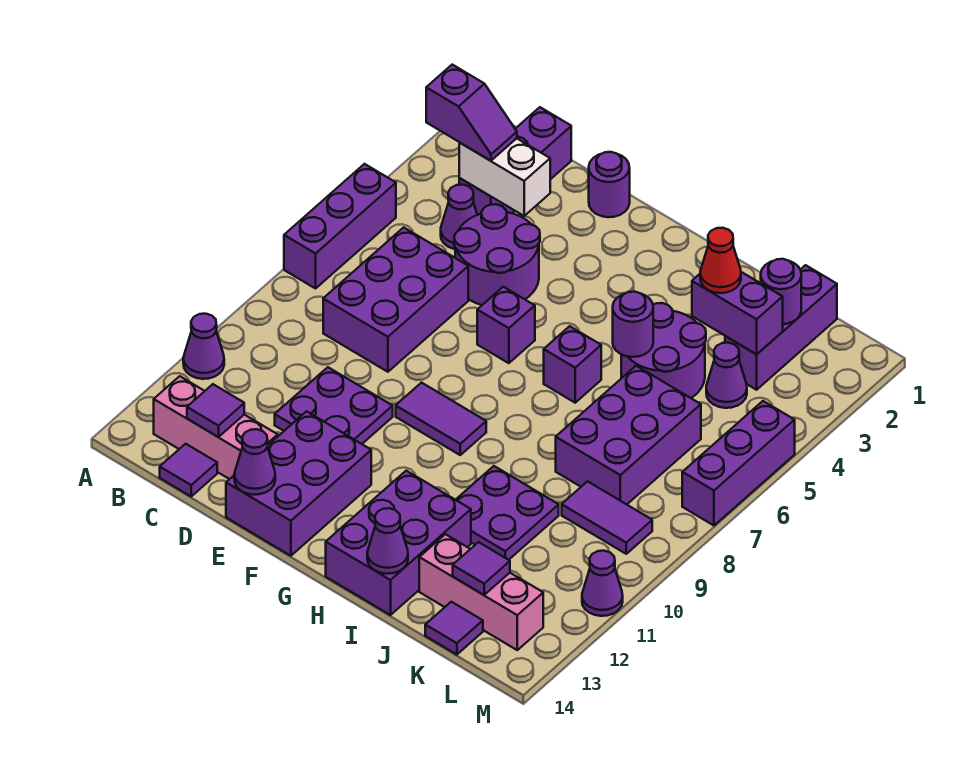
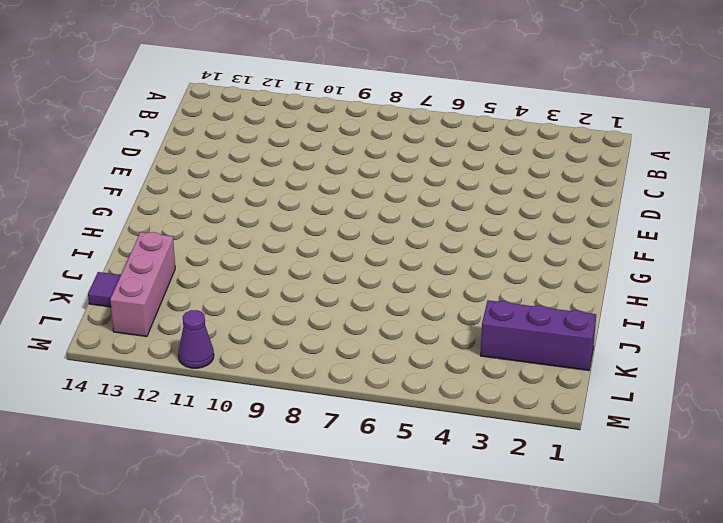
none -> purple 1x3 brick [284,164,396,288]
none -> purple 1x1 cone [183,314,224,379]
none -> pink 1x3 brick [154,376,278,479]
none -> purple 1x3 brick [459,107,571,215]

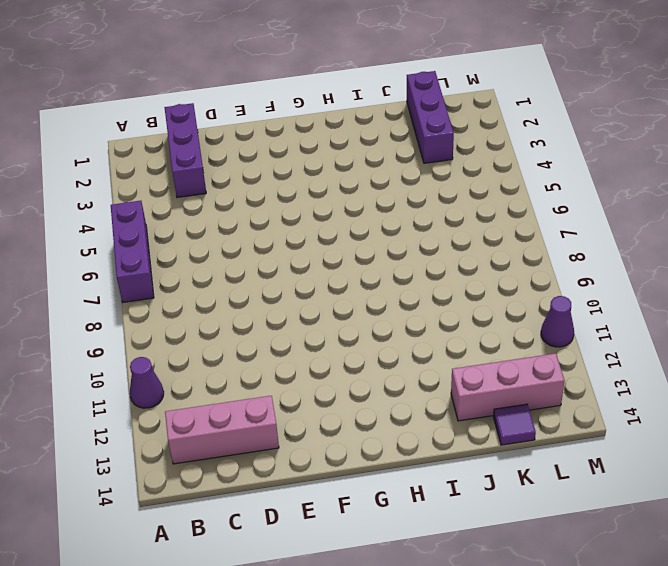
none -> purple 1x1 cone [441,185,477,249]
none -> purple 2x3 brick [323,227,468,372]
none -> purple 1x1 tile [160,444,217,496]
none -> purple 2x2 round brick [454,204,540,305]

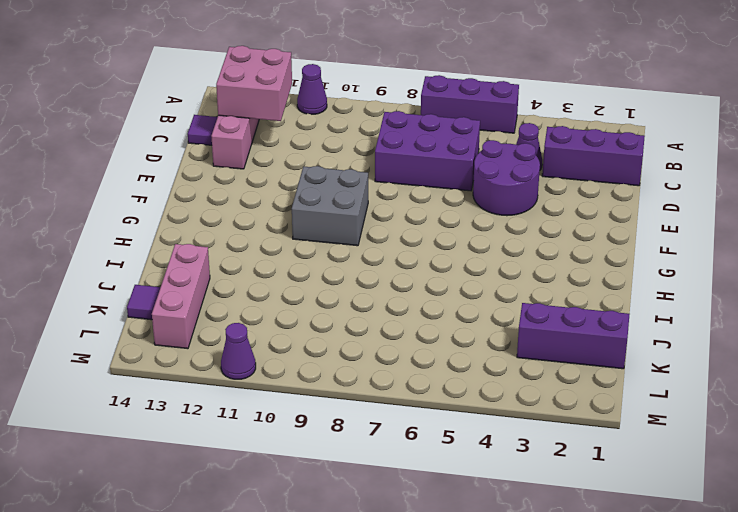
pink 2x2 brick [216,46,292,121] -> purple 1x1 tile [187,384,244,437]
grey 2x2 brick [292,166,368,246] -> purple 1x2 tile [396,383,486,455]
none -> purple 2x2 plate [275,367,393,444]
none -> purple 1x1 round brick [589,152,630,217]
none -> purple 2x3 brick [226,411,371,556]
none -> purple 1x1 brick [477,287,535,363]

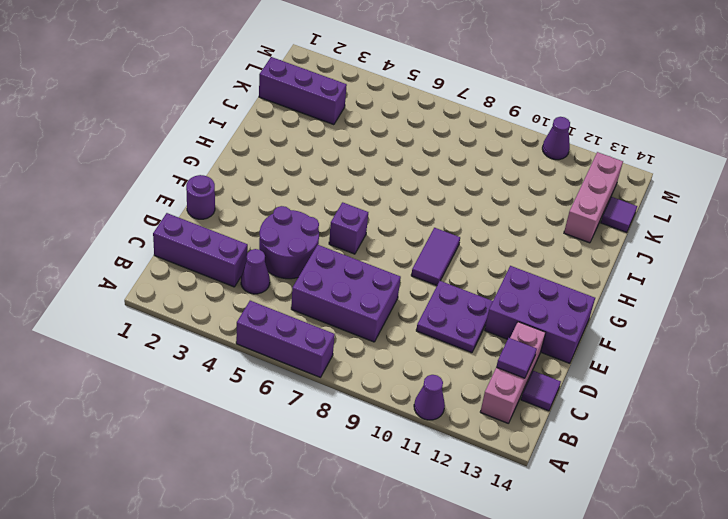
none -> purple 1x1 brick [544,326,601,403]
none -> purple 2x3 brick [326,471,471,615]
none -> purple 2x2 round brick [621,303,706,398]
none -> purple 2x2 plate [456,466,559,560]

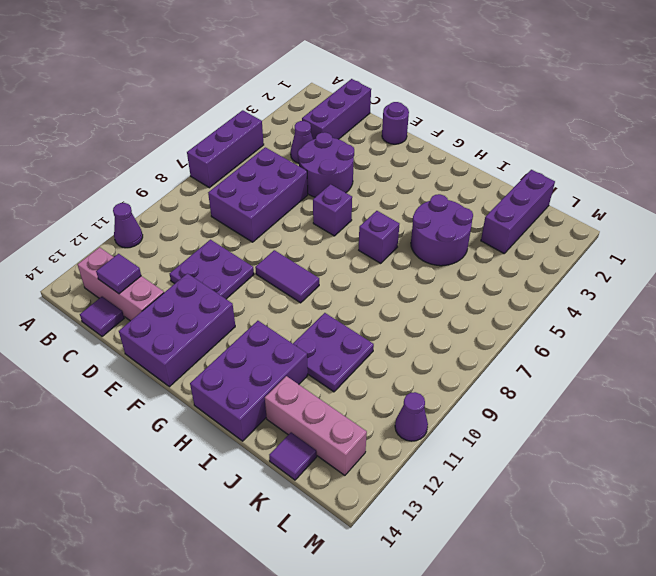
none -> purple 2x3 brick [556,366,701,504]
none -> purple 1x1 cone [706,343,747,408]
none -> purple 1x2 tile [562,481,652,554]
none -> purple 1x3 brick [682,401,795,525]

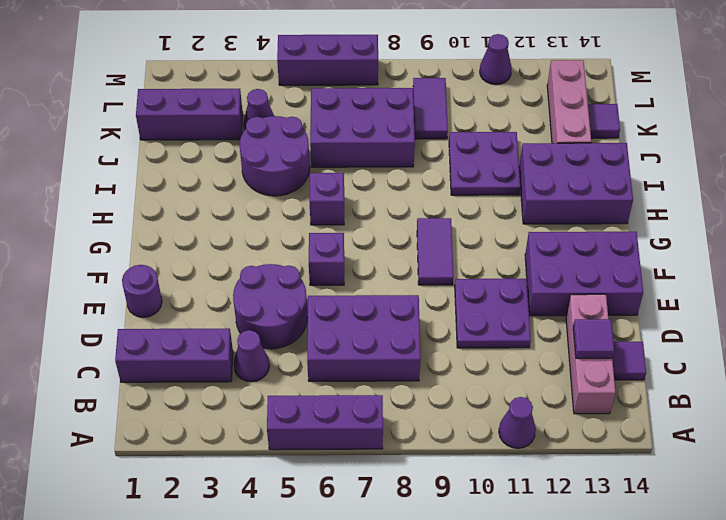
none -> white 1x2 brick [459,138,550,216]
none -> purple 1x1 cone [234,429,275,495]
none -> purple 1x1 round brick [613,292,653,357]
none -> purple 1x1 cone [367,508,408,574]

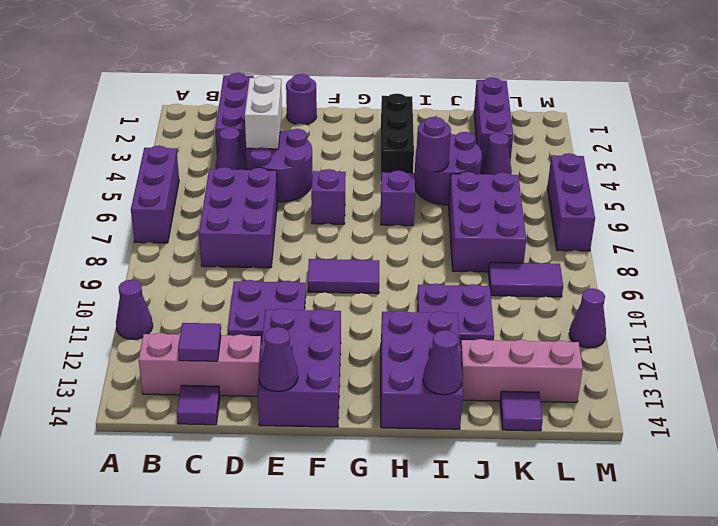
white 1x2 brick [245,76,282,149] -> white 1x2 brick turned to [459,138,550,216]
black 1x3 brick [381,93,414,181] -> none
none -> purple 1x2 brick [692,272,783,354]
none -> purple 1x1 round brick [761,259,801,324]
none -> purple 1x1 tile [453,542,510,595]
none -> purple 1x2 slope [426,65,517,161]

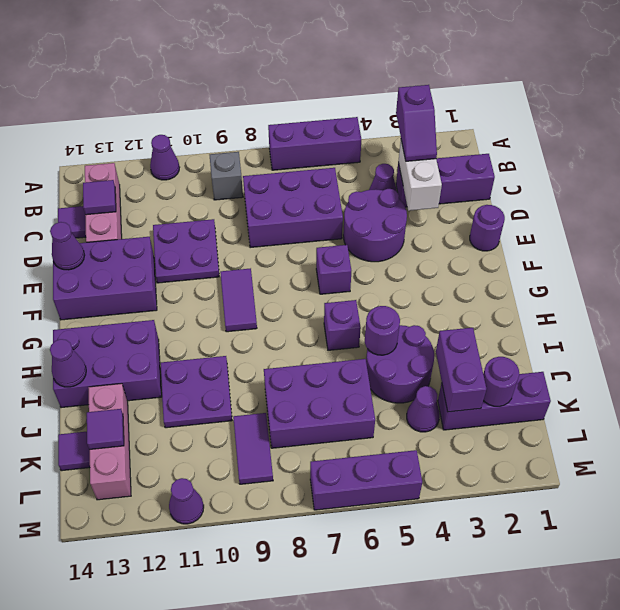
grey 1x1 brick [210,152,243,200] -> none
none -> red 1x1 cone [700,228,741,293]

